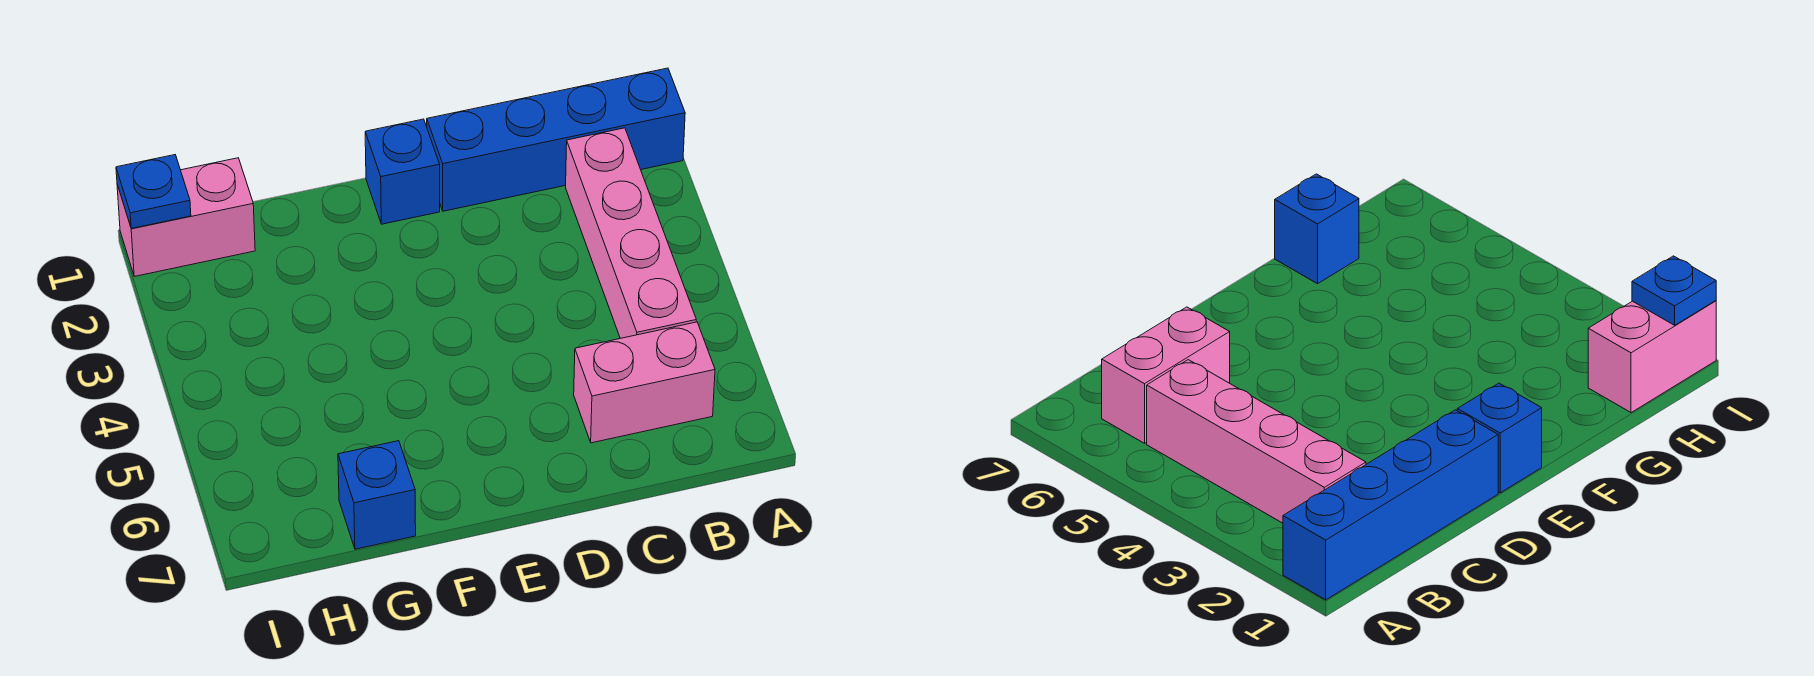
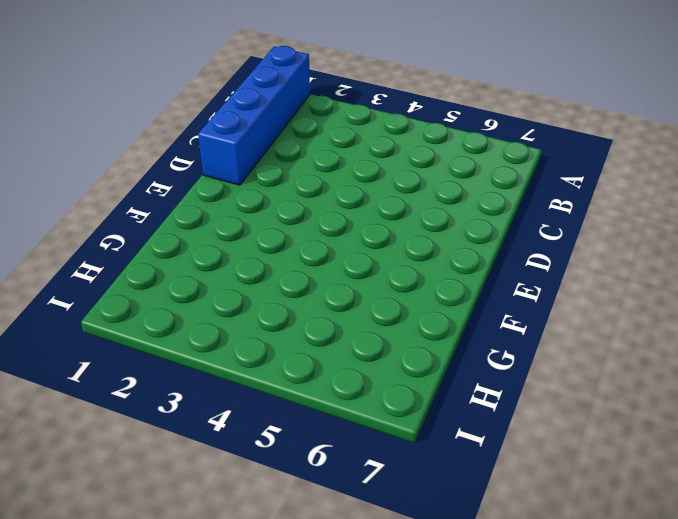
none -> pink 1x4 brick [566,128,696,338]
none -> pink 1x2 brick [574,322,715,443]

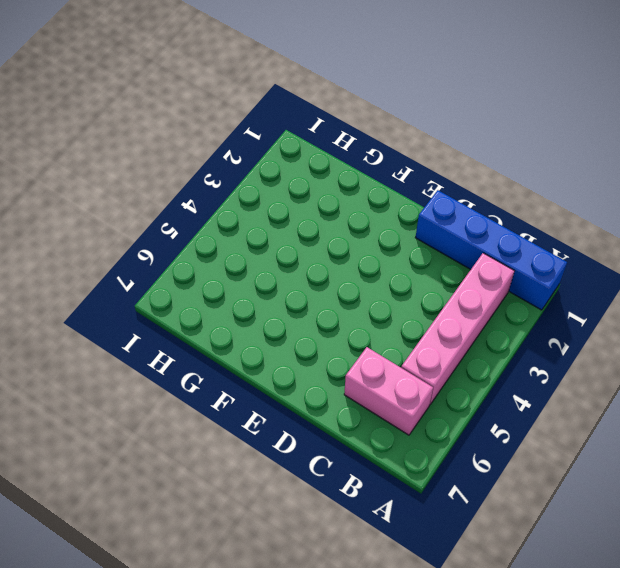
none -> blue 1x1 brick [365,119,440,224]
none -> blue 1x1 brick [338,441,416,549]

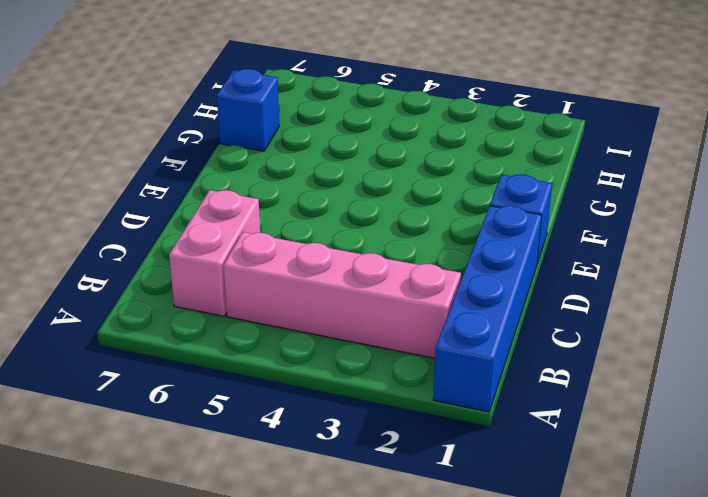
none -> pink 1x2 brick [117,158,255,276]
none -> blue 1x1 plate [116,155,191,228]

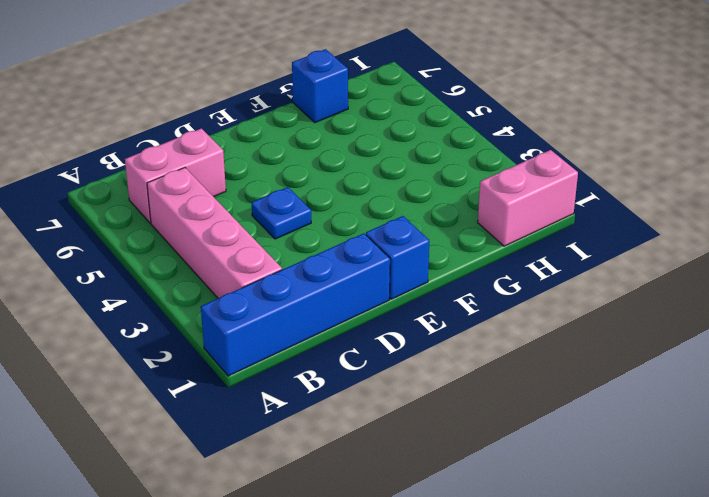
blue 1x1 plate [252,187,311,239] -> blue 1x1 plate moved to [116,155,191,228]

